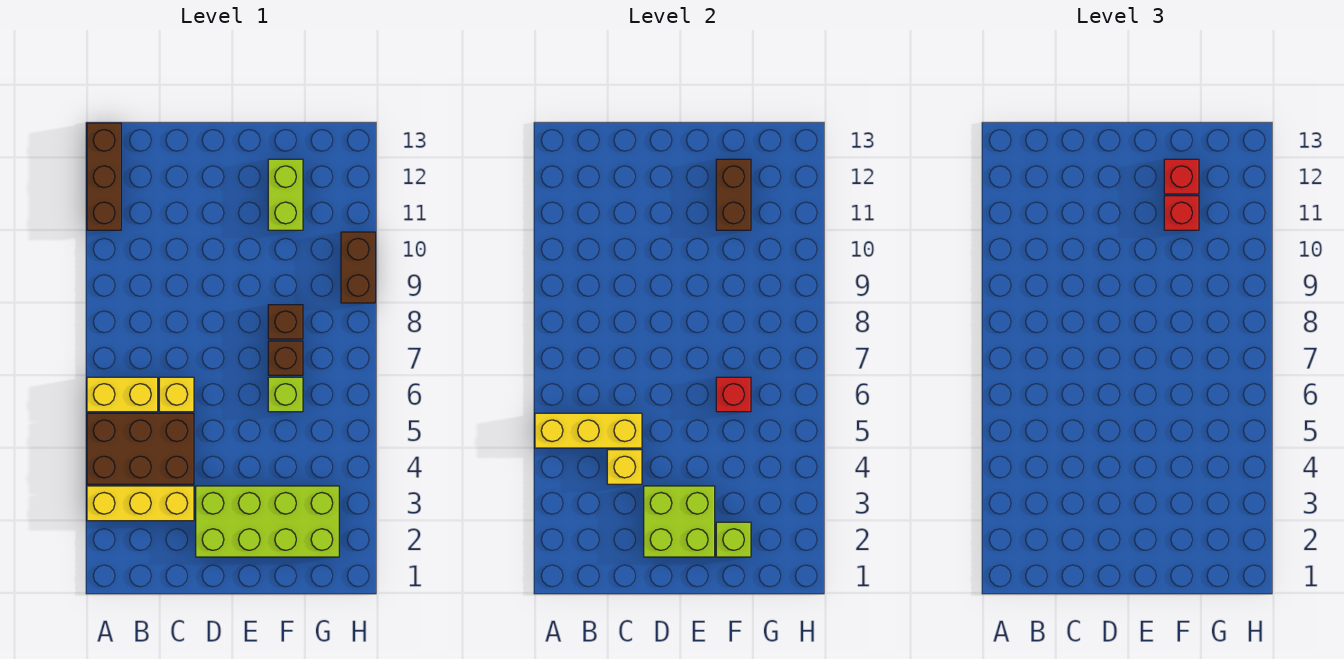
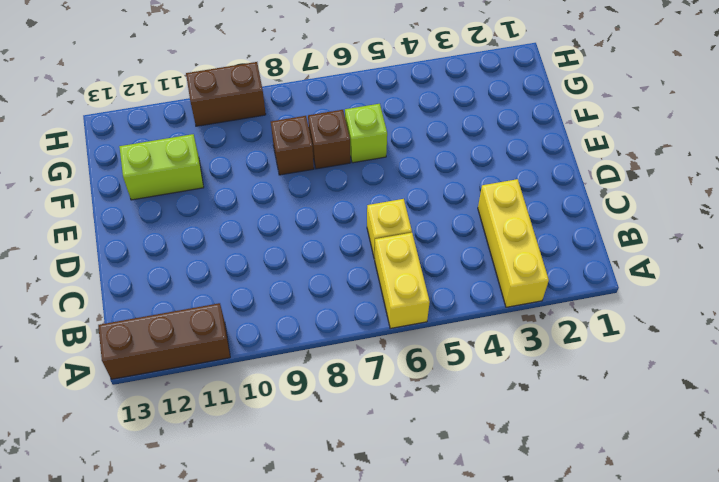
none -> brown 2x3 brick [87,413,194,484]
none -> lime 2x4 brick [196,486,339,557]
none -> yellow 1x3 brick [535,413,642,448]

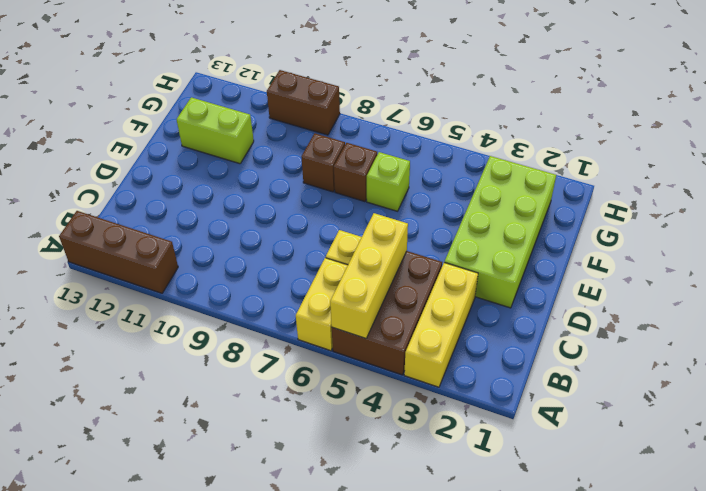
none -> yellow 1x1 brick [607,450,642,484]
none -> lime 2x2 brick [644,486,715,557]
none -> lime 1x1 brick [716,522,751,557]

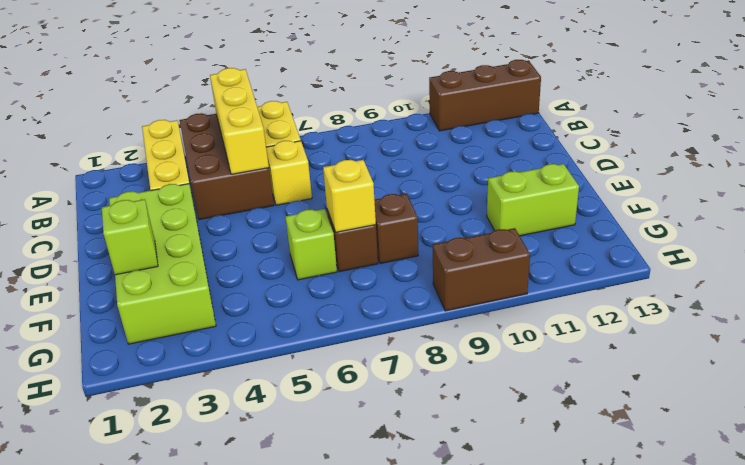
yellow 1x1 brick [323,160,376,232] -> yellow 1x1 brick moved to [607,450,642,484]
none -> lime 2x2 brick [644,486,715,557]
none -> red 1x1 brick [716,377,751,412]
none -> brown 1x2 brick [716,159,751,230]

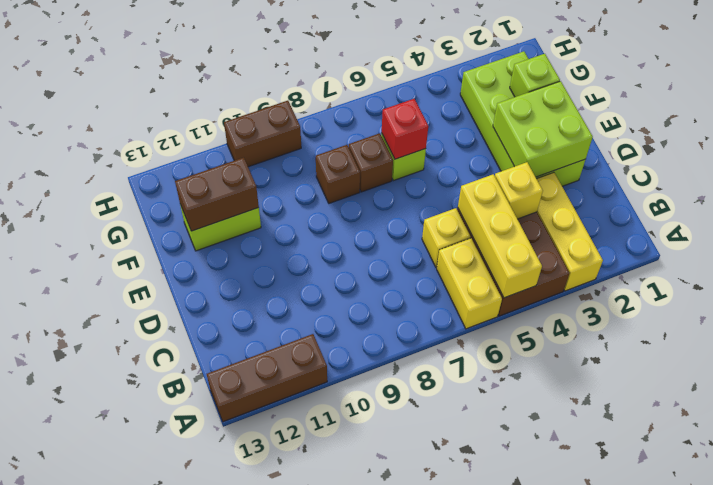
none -> red 1x1 brick [1164,196,1199,230]
none -> red 1x1 brick [1164,159,1199,194]

